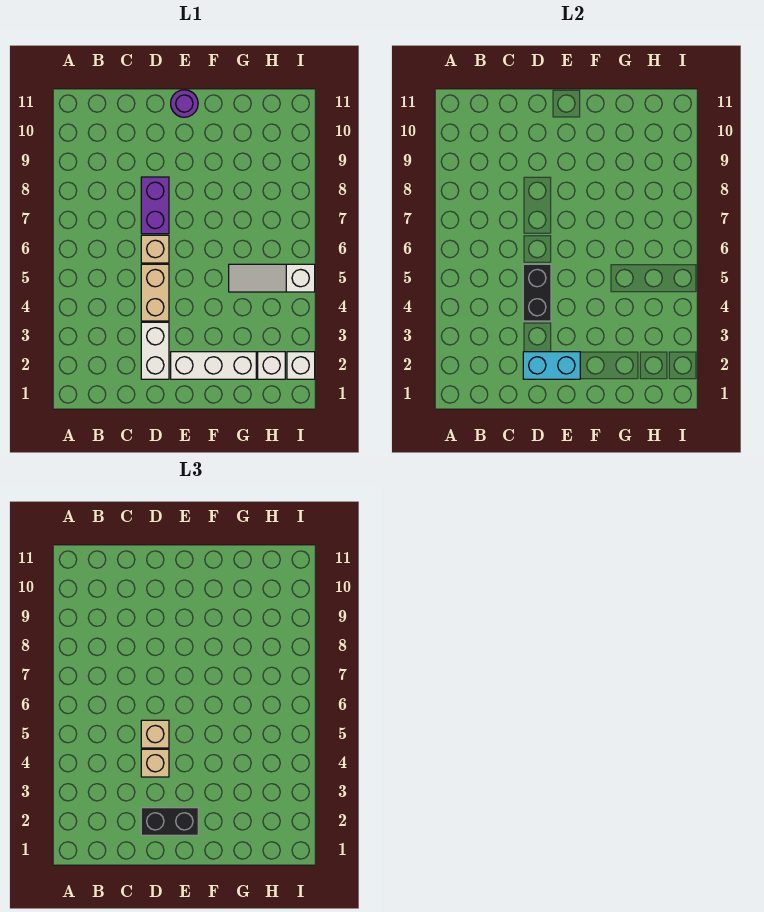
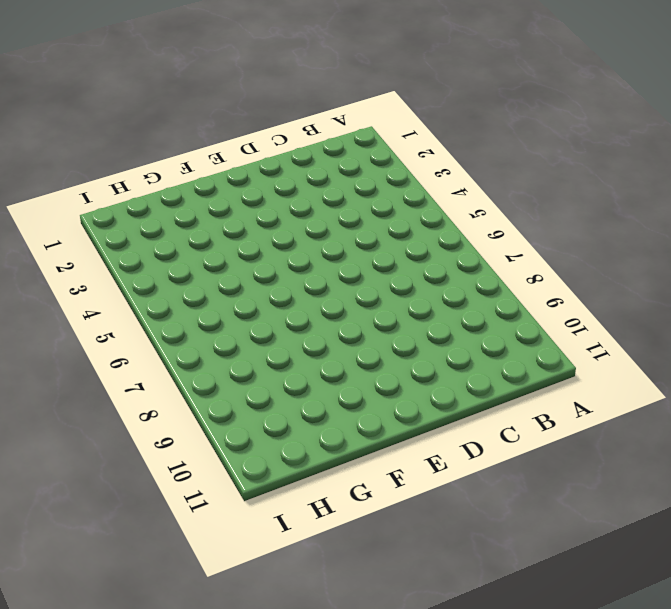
none -> white 1x2 brick [141,322,169,379]
none -> tan 1x2 brick [141,264,169,321]
none -> tan 1x1 brick [141,235,169,263]

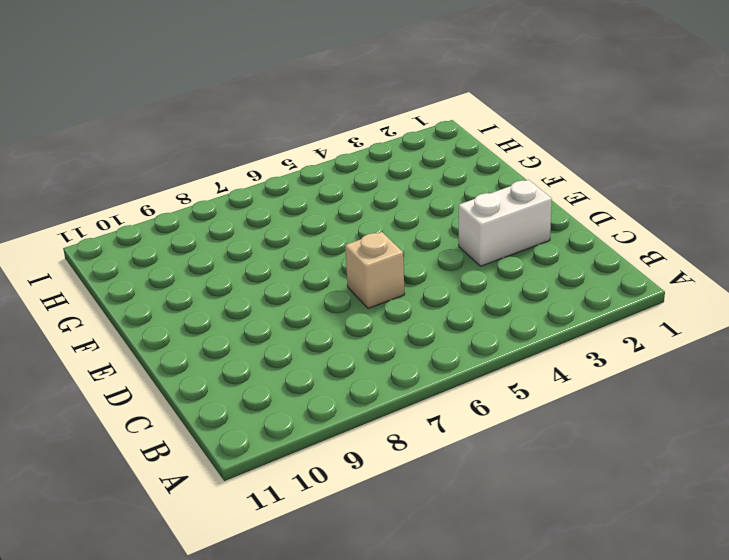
none -> tan 1x2 brick [141,264,169,321]
none -> purple 1x2 brick [141,177,169,234]
none -> white 1x3 brick [171,352,256,379]

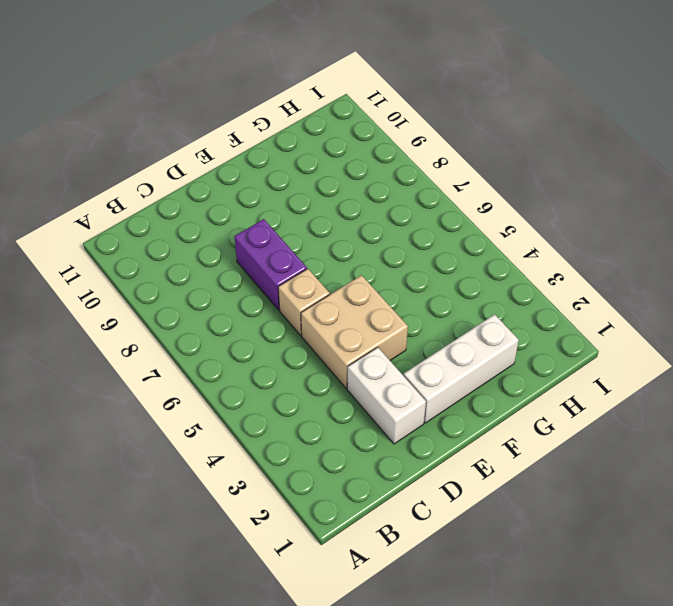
tan 2x2 brick [301,275,408,389] -> tan 1x2 brick [141,264,169,321]
none -> purple 1x1 round brick [171,90,198,117]
none -> white 1x3 slope [229,264,315,292]
none -> white 1x1 brick [258,352,285,379]

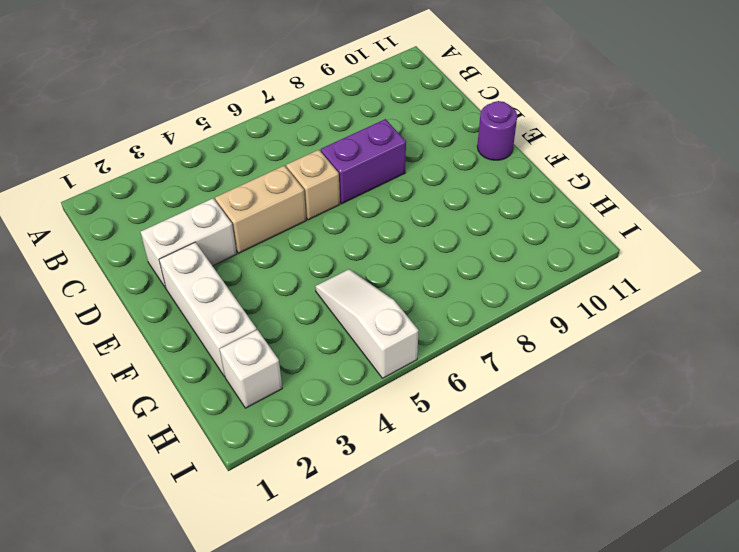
none -> white 1x1 brick [287,352,315,379]
none -> cyan 1x2 brick [523,352,580,379]
none -> black 1x2 brick [523,264,551,321]

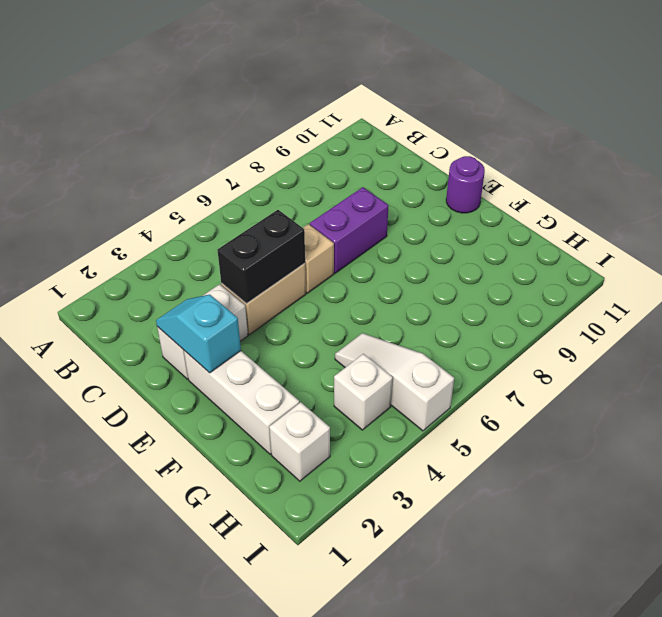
cyan 1x2 slope [156,295,241,373] -> cyan 1x2 brick [523,352,580,379]
white 1x1 brick [334,354,393,430] -> white 1x1 brick moved to [287,352,315,379]
none -> black 1x2 brick [141,808,198,835]
none -> tan 1x1 brick [141,749,169,777]
none -> tan 1x1 brick [141,720,169,748]

